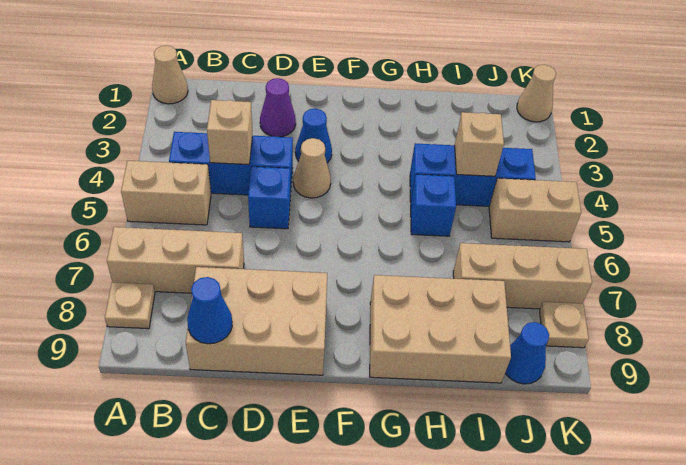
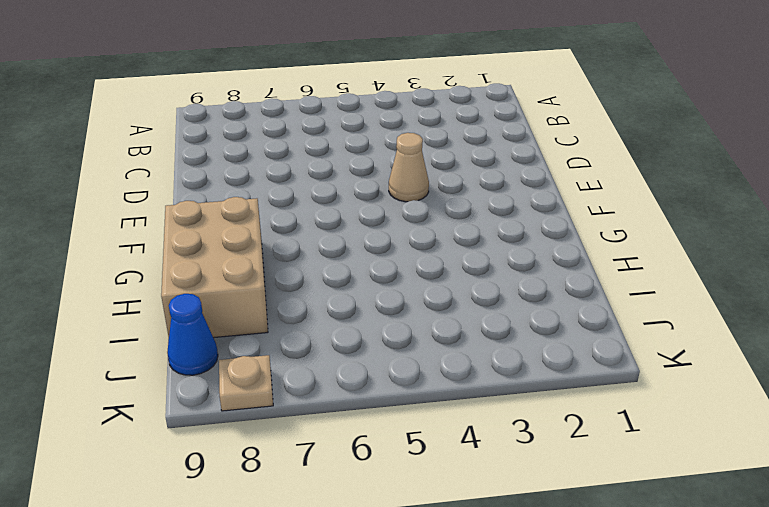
none -> tan 1x1 cone [152,46,188,104]
none -> tan 1x2 brick [121,161,211,225]
none -> tan 1x3 brick [107,227,244,293]

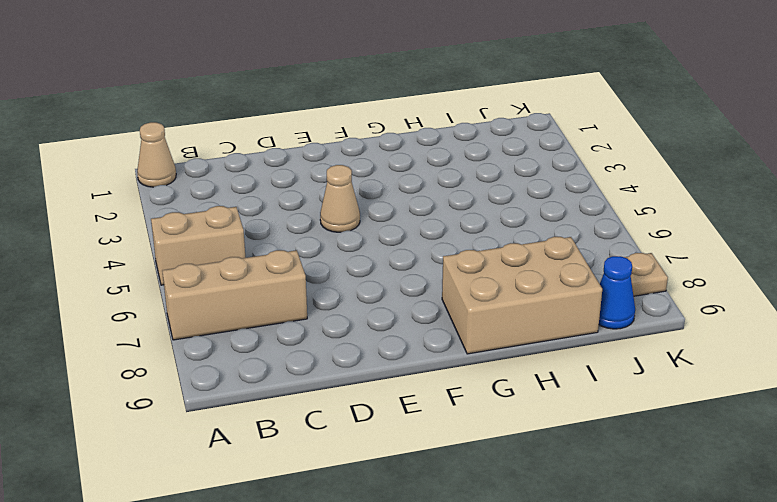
none -> tan 1x1 plate [105,282,155,329]
none -> blue 1x3 brick [169,132,293,196]
none -> tan 2x3 brick [186,267,327,375]

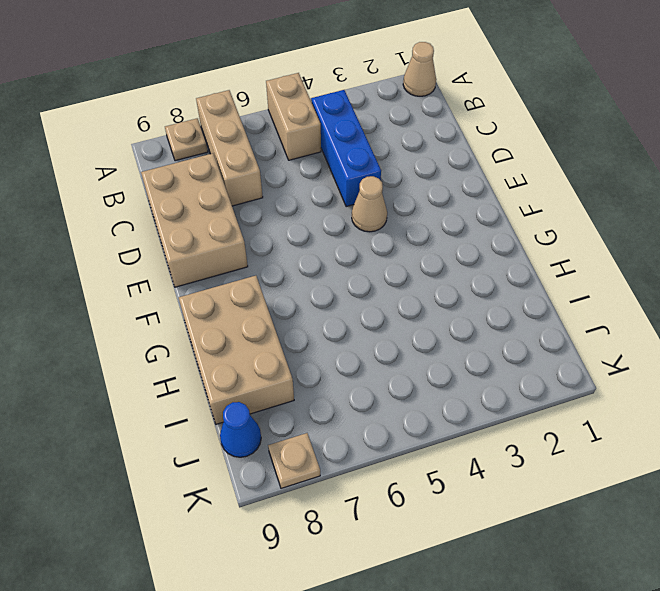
none -> purple 1x1 cone [260,78,296,137]
none -> blue 1x1 brick [248,167,290,229]
none -> blue 1x1 cone [295,109,332,163]

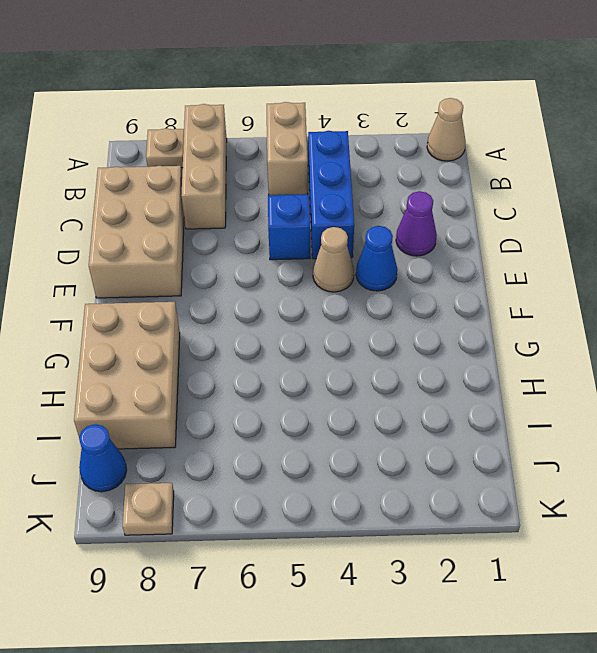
none -> blue 1x3 brick [410,143,536,206]
none -> blue 1x1 brick [411,174,456,236]
none -> tan 1x3 brick [453,243,592,309]

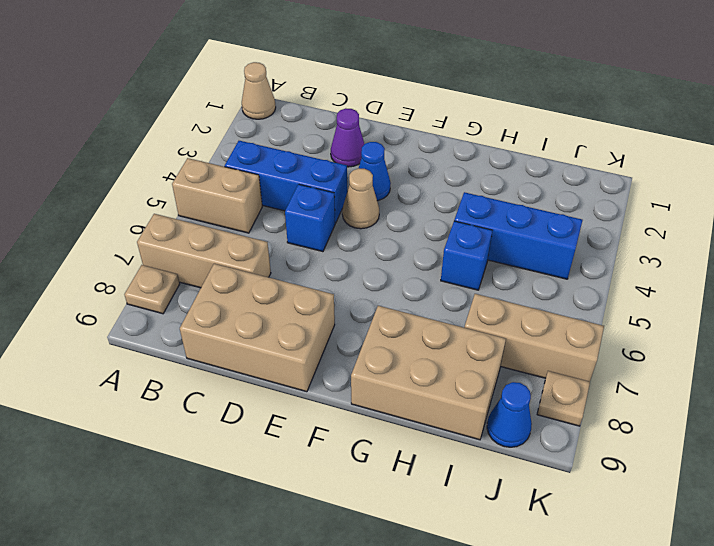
none -> tan 1x2 brick [489,178,581,242]
none -> tan 1x1 cone [517,65,556,122]
none -> tan 1x1 brick [207,100,253,165]

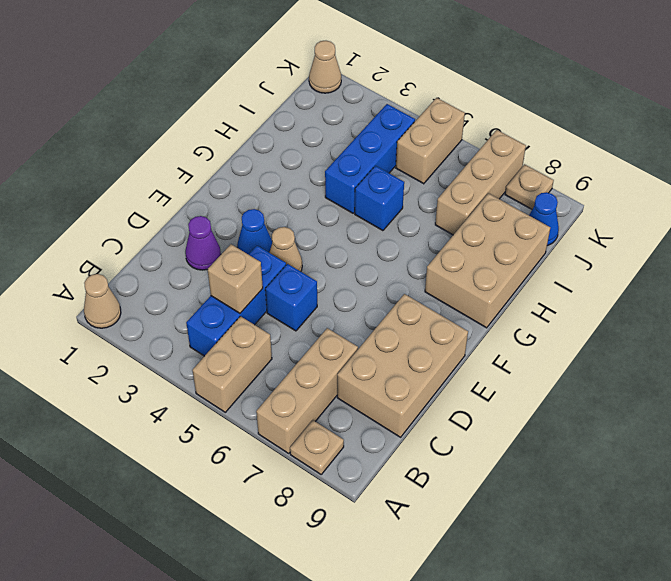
none -> blue 1x1 cone [187,277,232,344]
none -> tan 1x1 brick [455,112,504,176]

